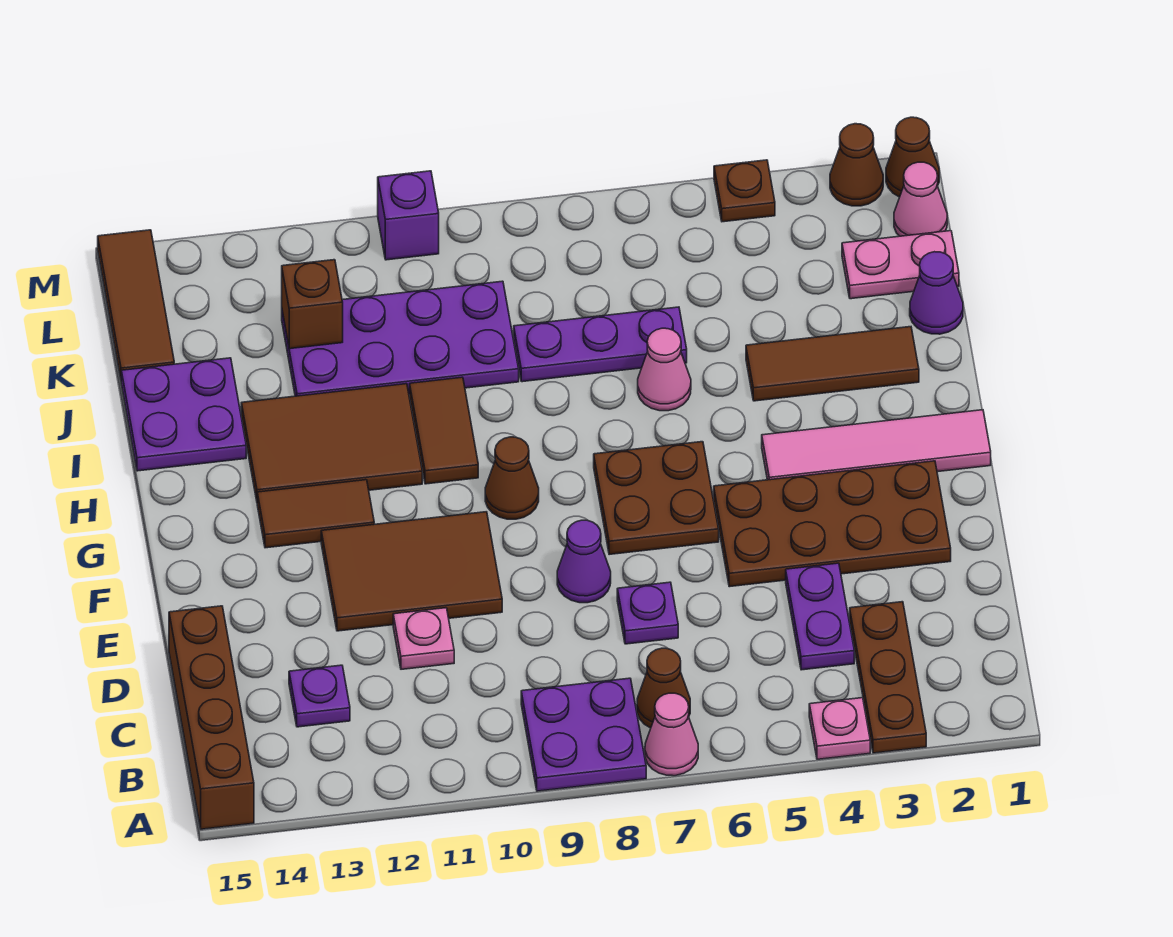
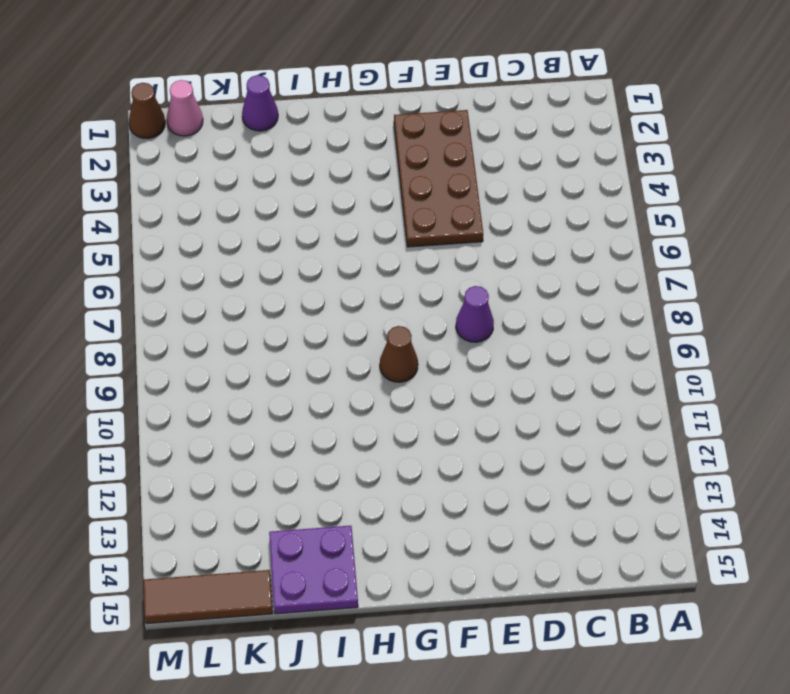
none -> brown 1x3 plate [850,602,926,753]
none -> pink 1x1 plate [809,698,870,759]
none -> pink 1x1 cone [645,693,698,776]
none -> purple 2x2 plate [521,678,646,791]

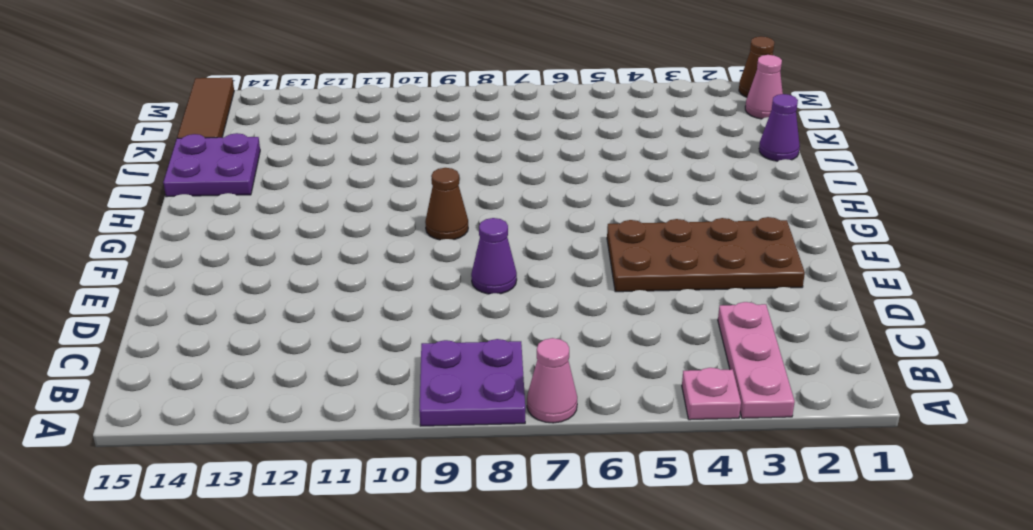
pink 1x3 plate [718,302,795,418] -> brown 1x3 plate [850,602,926,753]
none -> brown 1x4 brick [169,606,254,829]
none -> brown 1x1 cone [637,648,690,728]
none -> purple 1x2 plate [786,563,854,670]
none -> purple 1x1 plate [289,665,350,727]

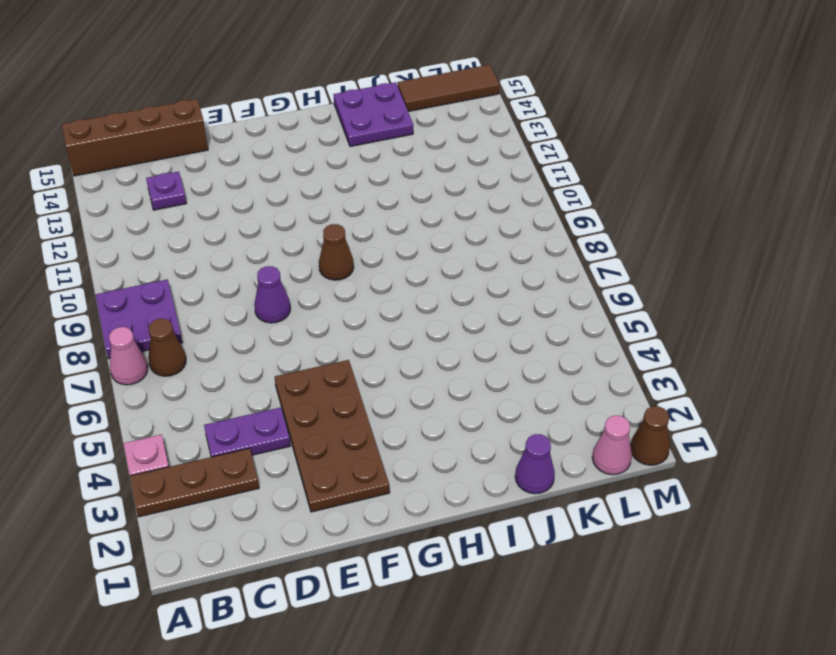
none -> purple 1x1 plate [617,582,678,644]
none -> pink 1x1 plate [393,608,454,669]
none -> brown 2x3 tile [321,512,502,631]
none -> brown 2x2 plate [594,442,719,555]

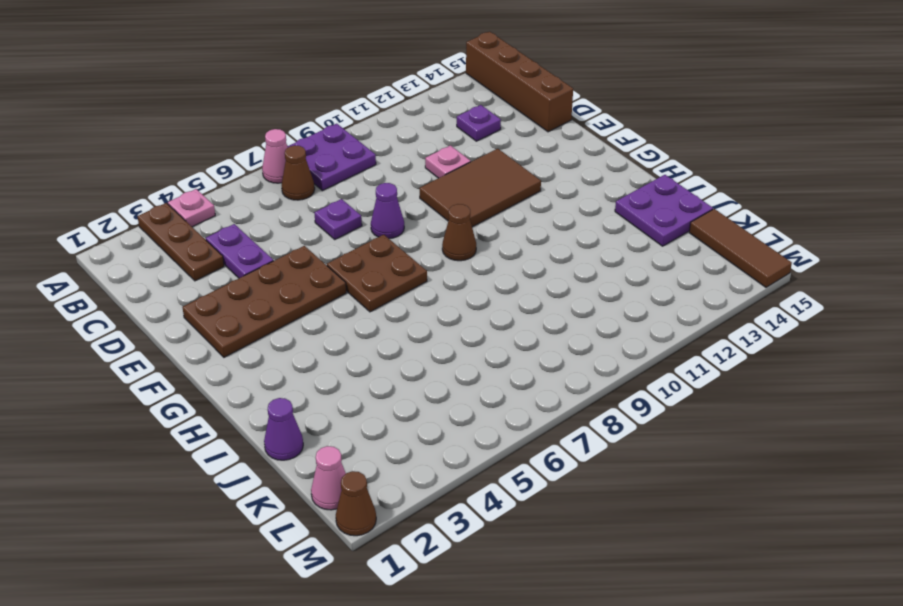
none -> pink 1x4 tile [762,410,991,480]
none -> brown 1x2 tile [257,480,374,548]
none -> brown 1x2 tile [410,377,478,484]
none -> brown 2x3 tile [241,384,422,500]

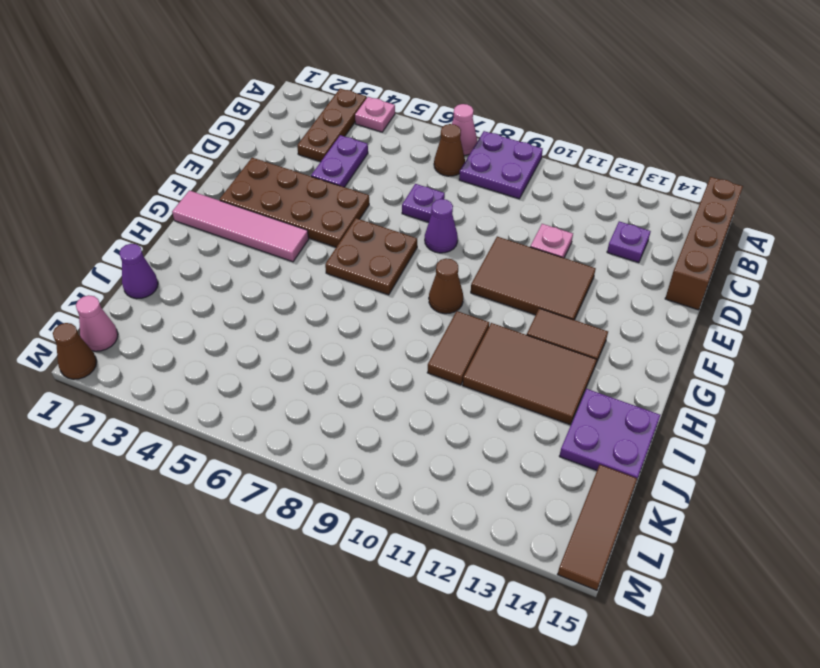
none -> brown 1x3 tile [746,327,919,401]
none -> pink 1x1 cone [638,328,691,411]
none -> purple 1x3 plate [514,307,687,382]
none -> purple 2x4 plate [282,281,519,396]

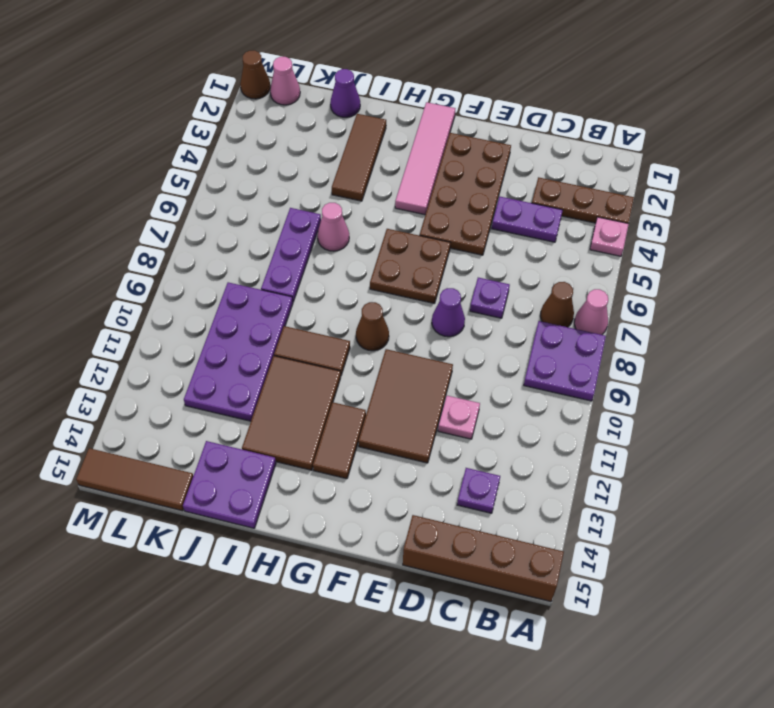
none -> pink 1x2 plate [842,231,959,299]
none -> brown 1x1 cone [830,124,883,206]
none -> brown 1x1 plate [714,160,775,222]
none -> purple 1x1 brick [378,171,439,260]

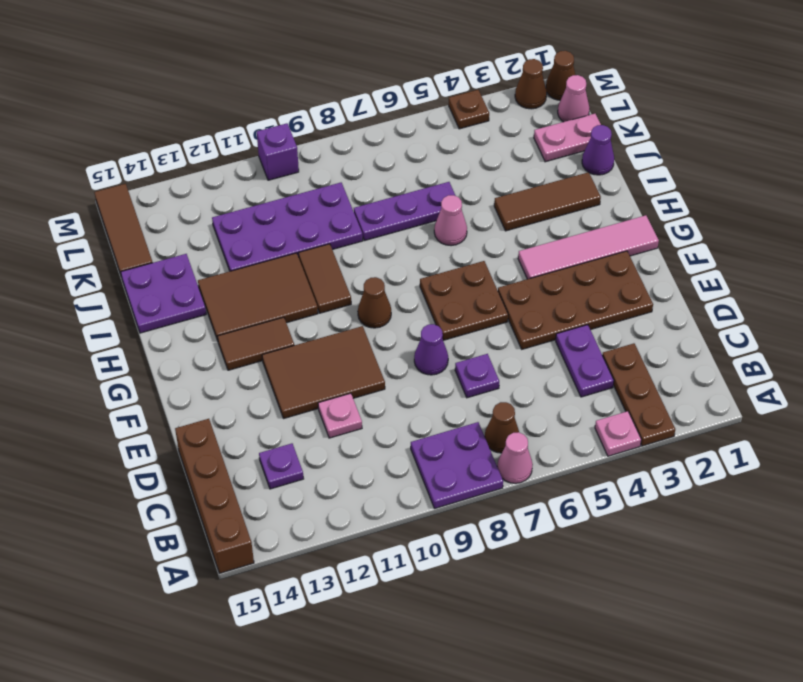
none -> brown 1x1 brick [282,260,343,349]

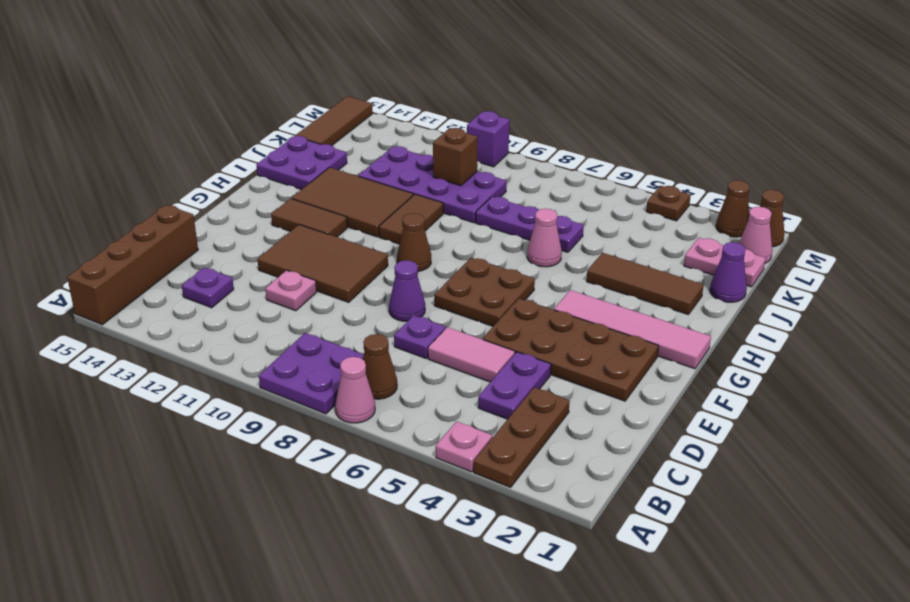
pink 1x2 tile [428,327,515,382] -> none
brown 1x1 brick [433,128,478,186] -> brown 1x1 brick moved to [282,260,343,349]

